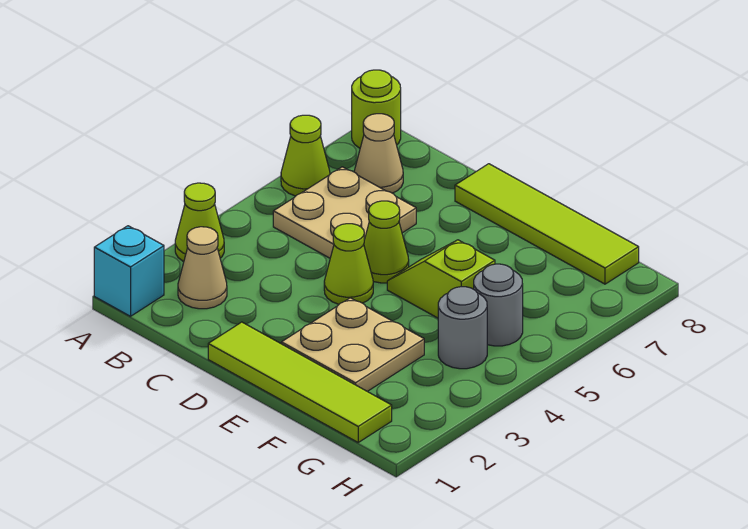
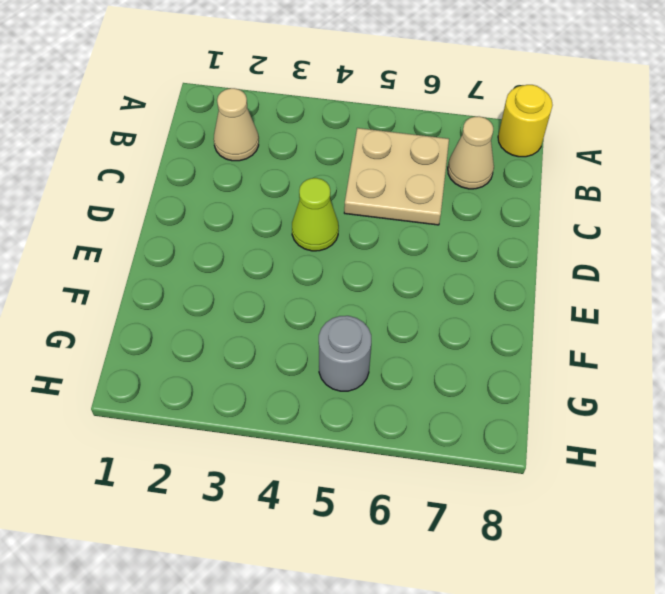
yellow 1x1 round brick [498,85,553,157] -> lime 1x1 round brick [352,70,401,148]
none -> cyan 1x1 brick [94,226,164,316]
none -> lime 1x1 cone [175,183,224,262]
none -> lime 1x1 cone [281,115,330,196]

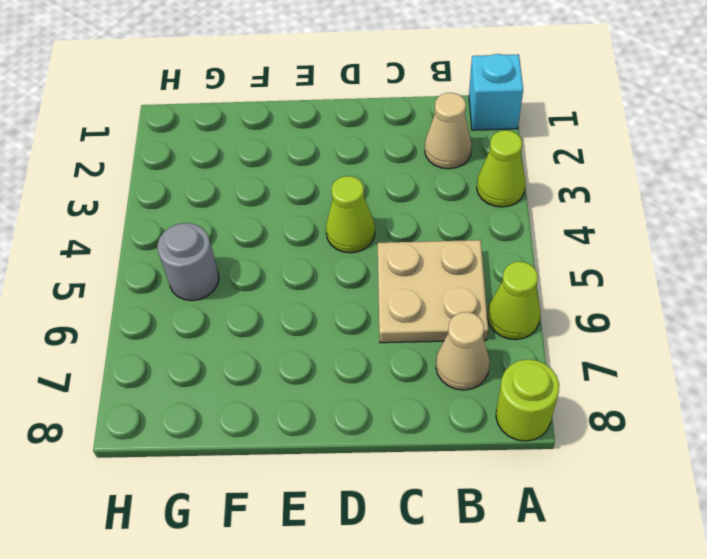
none -> lime 1x4 tile [208,322,392,442]
none -> lime 1x1 cone [364,201,409,283]
none -> lime 1x4 tile [455,164,639,284]

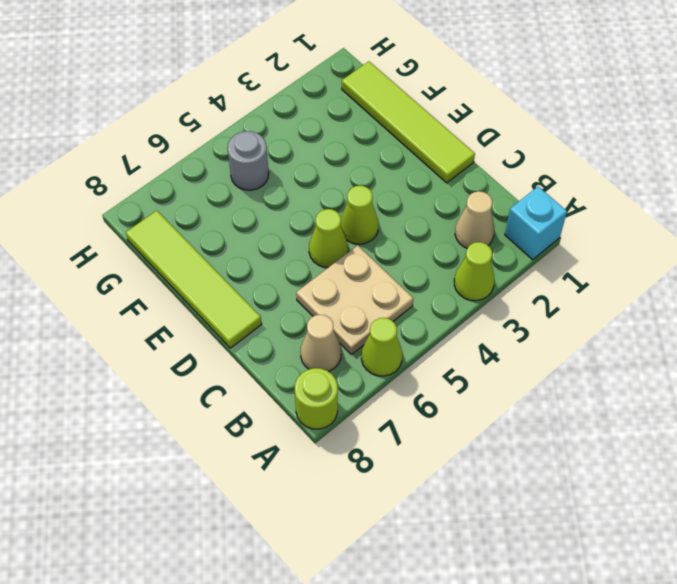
none -> tan 2x2 plate [281,298,424,391]
none -> lime 1x2 slope [387,240,495,318]
none -> grey 1x1 round brick [438,287,487,369]

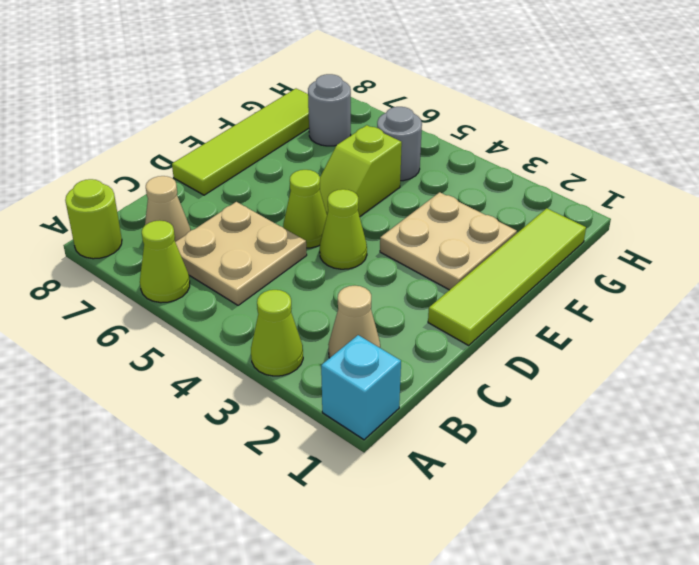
grey 1x1 round brick [308,74,351,146] -> grey 1x1 round brick moved to [438,287,487,369]

